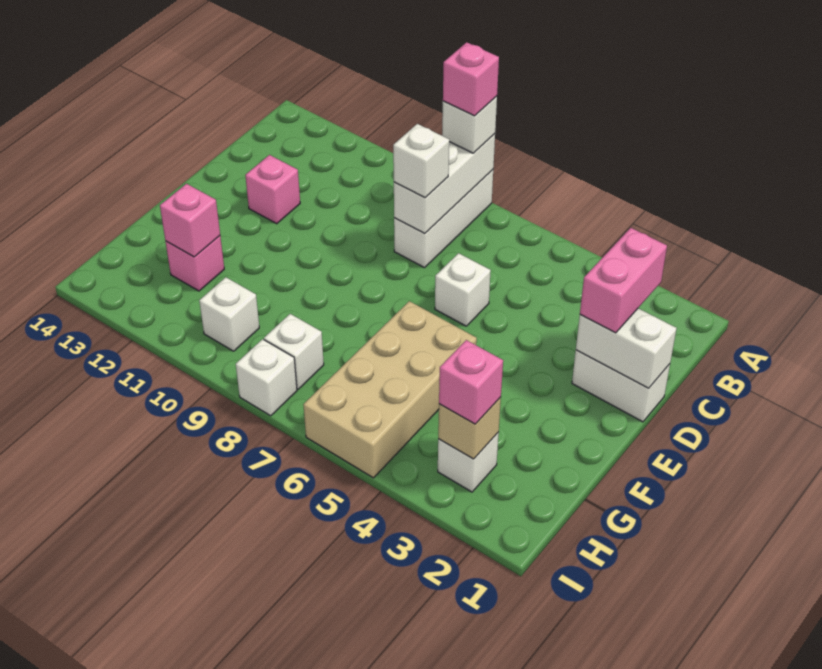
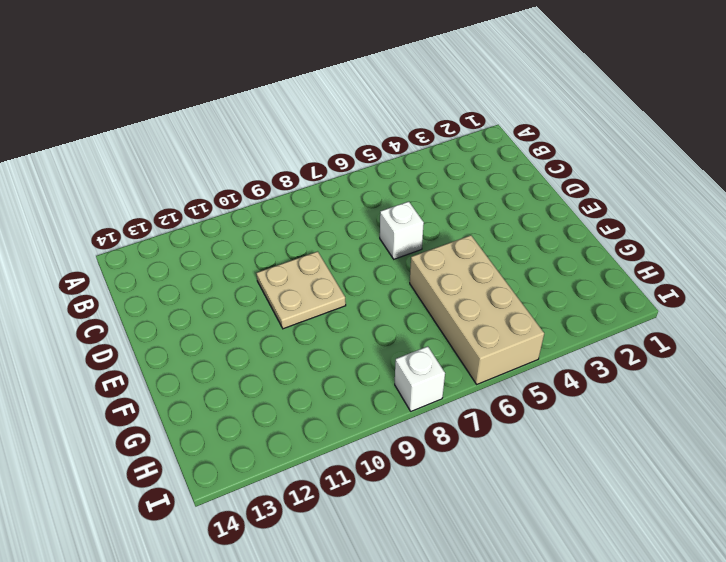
tan 2x2 plate [257,251,346,329] -> none
none -> white 1x3 brick [394,170,493,268]
none -> white 1x2 brick [572,350,670,422]
none -> pink 1x1 brick [245,155,300,224]

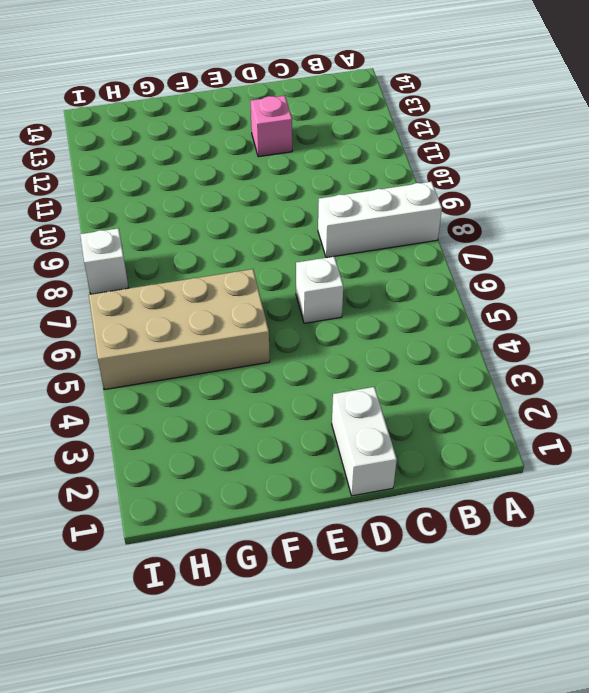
none -> pink 1x1 brick [165,236,224,291]
none -> white 1x1 brick [438,432,499,492]
none -> white 1x1 brick [264,314,324,389]

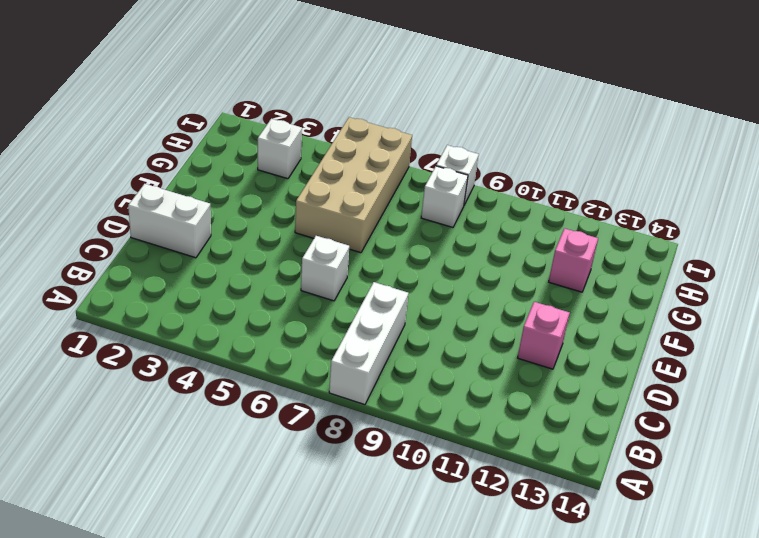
none -> white 1x1 brick [199,277,259,351]
none -> white 1x3 brick [394,134,495,234]
none -> white 1x2 brick [576,308,677,388]

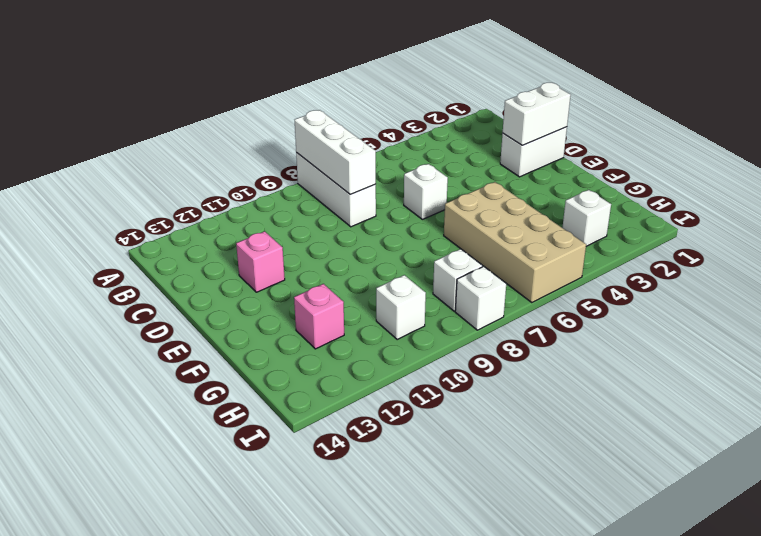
none -> pink 1x1 brick [160,184,220,257]
none -> tan 1x1 brick [438,397,501,459]
none -> white 1x1 brick [442,96,497,153]

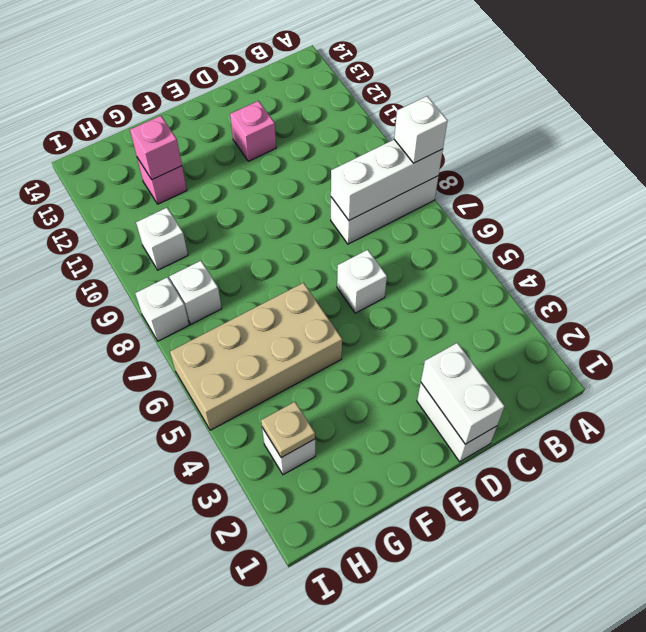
tan 1x1 plate [261,402,315,458] -> tan 1x1 brick [438,397,501,459]
none -> pink 1x2 brick [580,228,667,333]
none -> white 1x1 brick [393,124,449,198]
none -> pink 1x1 brick [439,340,503,424]

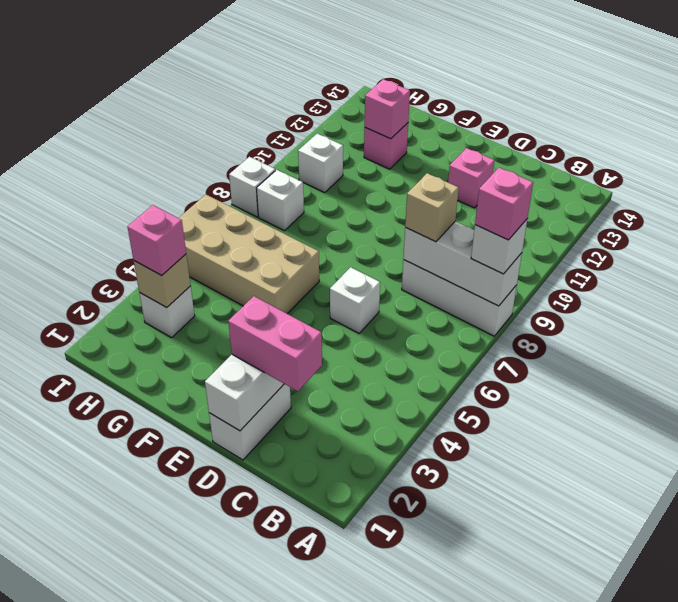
tan 1x1 brick [405,173,459,242] -> white 1x1 brick [393,124,449,198]

